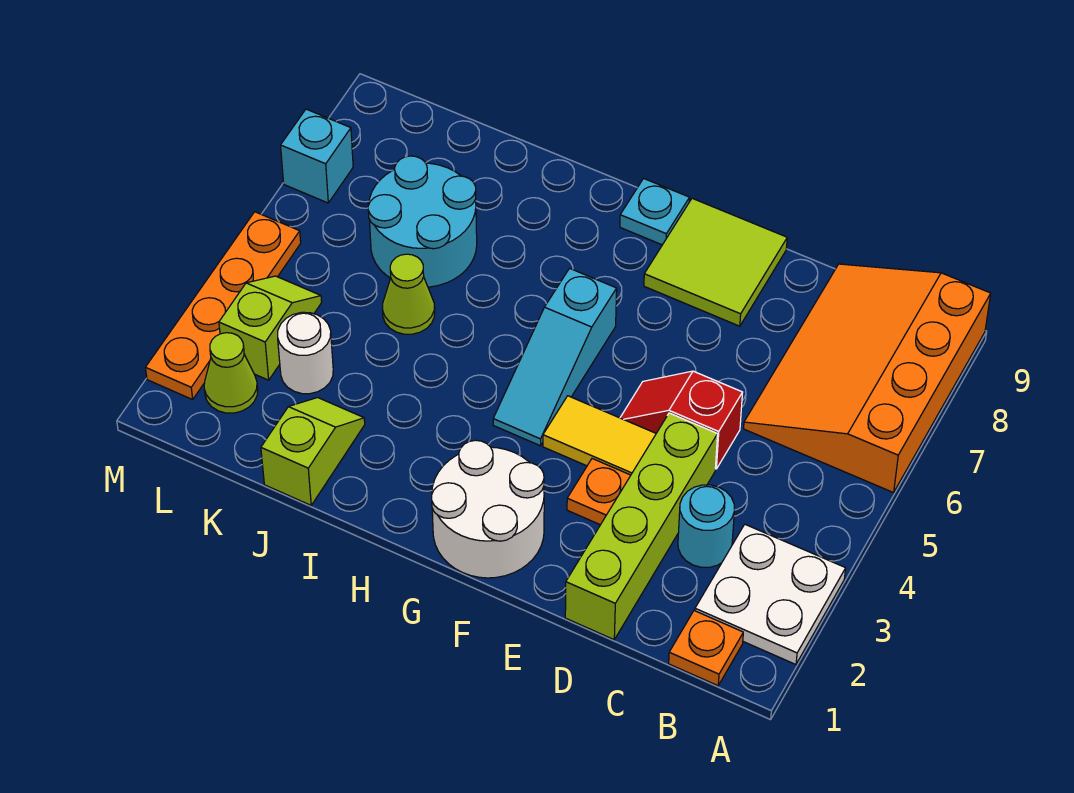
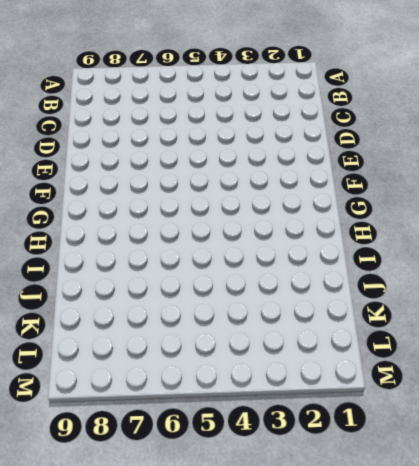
none -> white 2x2 plate [695,525,846,664]
none -> orange 3x4 slope [744,264,991,493]
none -> orange 1x1 plate [669,611,743,686]

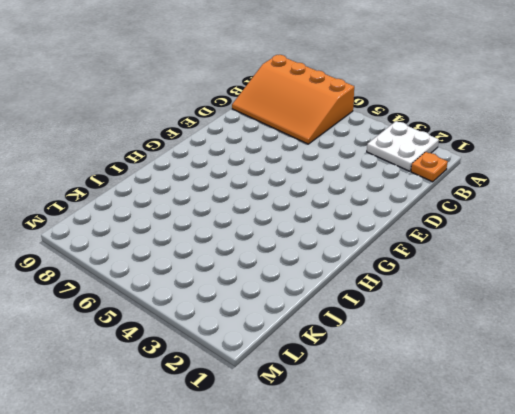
none -> cyan 1x1 round brick [678,485,734,567]
none -> lime 1x4 brick [565,413,718,640]
none -> red 1x2 slope [620,371,743,469]

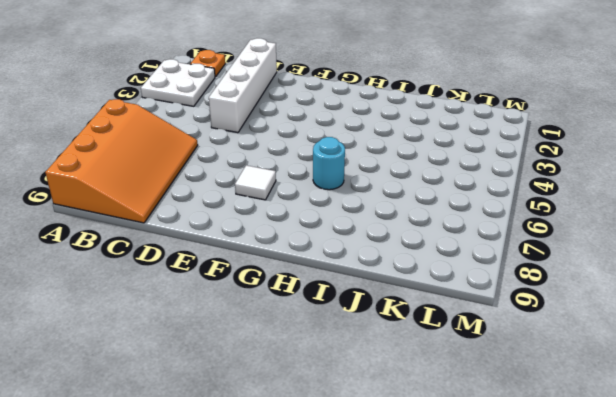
white 1x4 brick [209,38,277,133] -> lime 1x4 brick [565,413,718,640]
white 1x1 tile [235,165,276,200] -> none
cyan 1x1 round brick [313,137,345,190] -> cyan 1x1 round brick moved to [678,485,734,567]
none -> red 1x2 slope [620,371,743,469]
none -> orange 1x1 plate [567,459,631,525]
none -> yellow 1x2 tile [543,396,656,475]

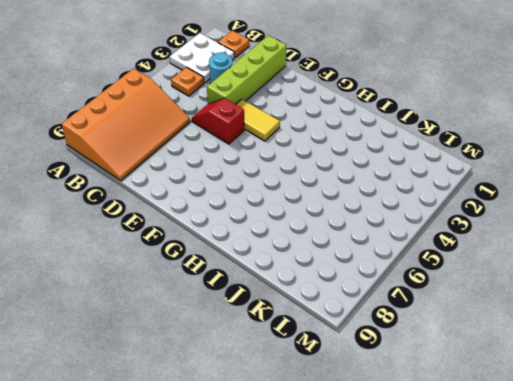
orange 1x1 plate [171,67,204,96] -> orange 1x1 plate moved to [567,459,631,525]
red 1x2 slope [192,98,244,144] -> red 1x2 slope turned to [620,371,743,469]
none -> lime 2x2 tile [644,198,787,326]
none -> white 2x2 round brick [432,440,544,578]
none -> cyan 1x3 slope [493,268,617,446]

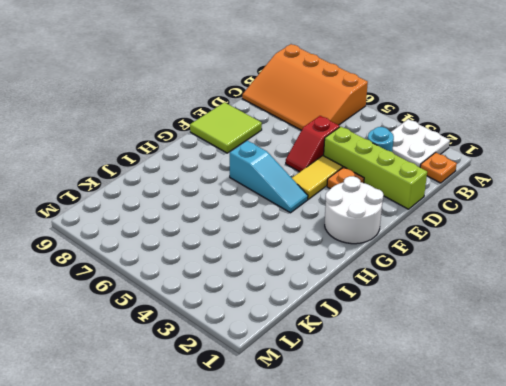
none -> cyan 1x1 plate [620,178,689,245]
none -> lime 1x2 slope [261,398,365,505]
none -> lime 1x1 cone [382,254,435,334]

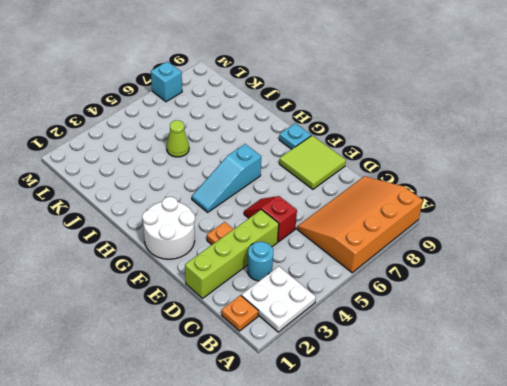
none -> yellow 1x2 tile [543,396,656,475]
none -> lime 1x2 slope [261,398,365,505]
none -> cyan 2x2 round brick [368,156,477,287]

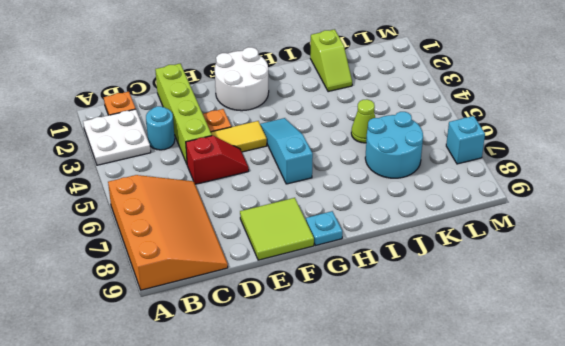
none -> white 1x1 round brick [278,312,333,394]
none -> lime 1x1 cone [204,333,258,413]
none -> lime 1x2 slope [219,276,322,380]

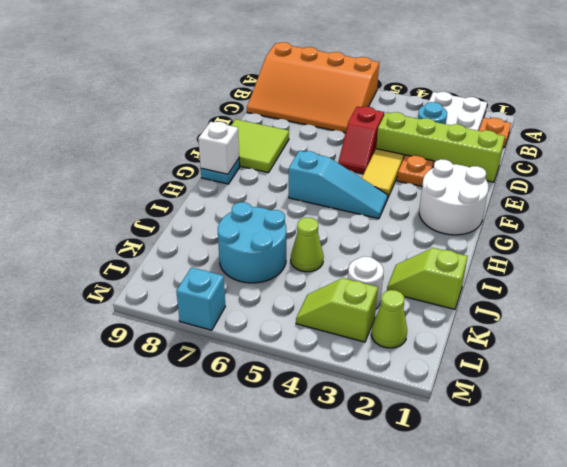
white 1x1 brick [198,122,239,174] -> none
none -> orange 1x4 plate [145,212,301,400]

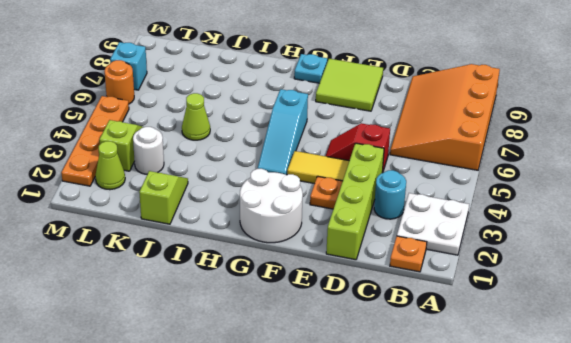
orange 1x1 round brick [104,60,134,104] -> none
none -> cyan 2x2 round brick [368,156,477,287]

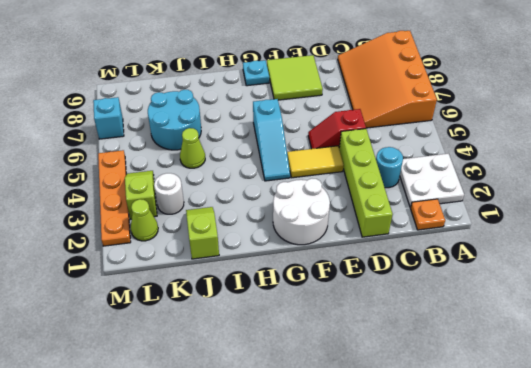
none -> orange 1x1 plate [567,459,631,525]

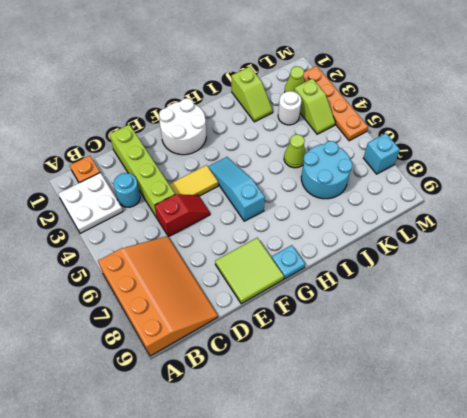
none -> orange 1x1 plate [567,459,631,525]

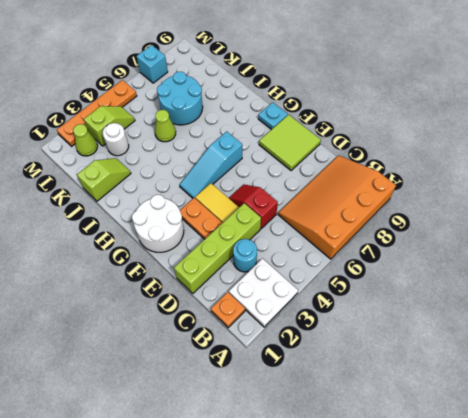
orange 1x2 plate [180,198,222,239] -> orange 1x1 plate [567,459,631,525]

